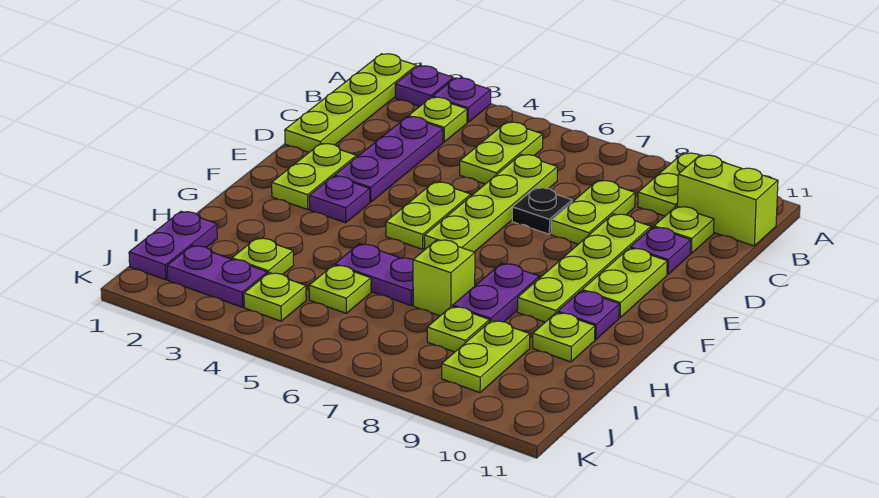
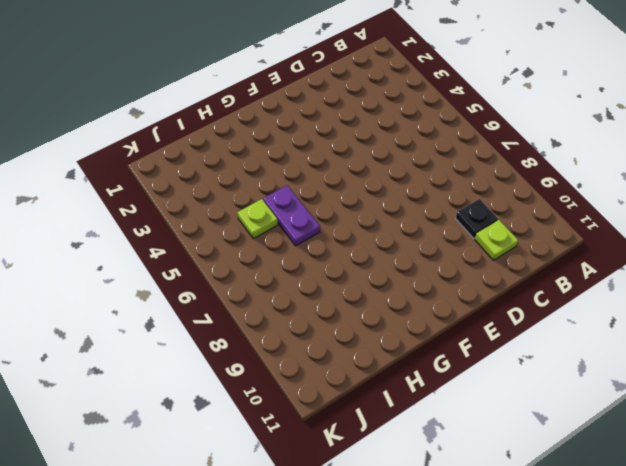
black 1x1 plate [456,199,498,238] -> black 1x1 plate moved to [512,188,572,234]
none -> lime 1x4 plate [285,54,416,152]
none -> purple 1x1 plate [395,66,453,107]
none -> purple 1x1 plate [433,78,491,122]
none -> lime 1x2 plate [638,153,700,216]

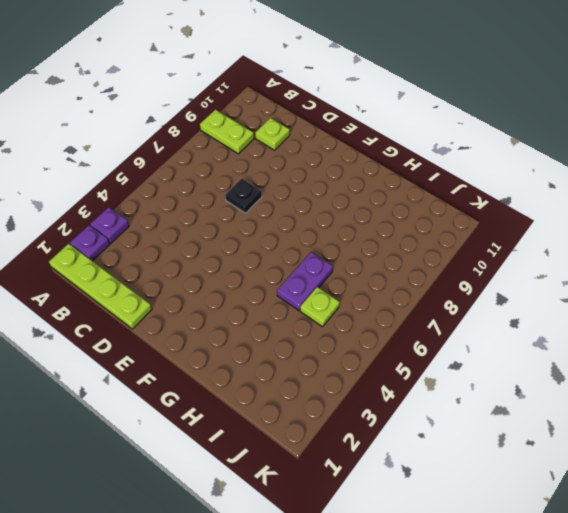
none -> lime 1x1 plate [409,97,467,142]
none -> lime 1x2 plate [460,122,543,184]
none -> lime 1x2 brick [677,155,778,246]
none -> purple 1x3 plate [335,117,443,202]

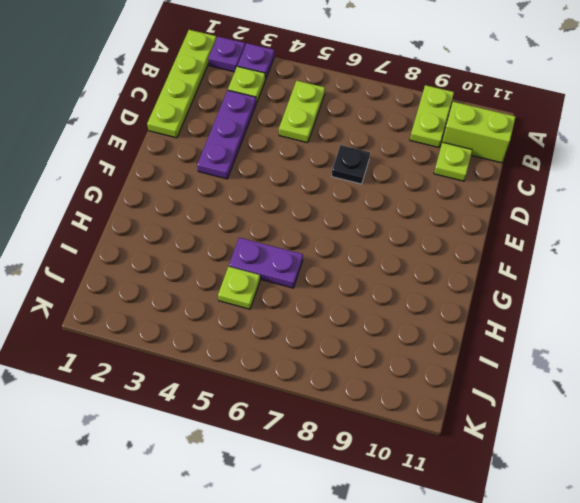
none -> lime 1x4 plate [424,155,557,252]
none -> lime 1x2 plate [551,180,635,244]
none -> lime 1x4 plate [517,214,651,322]
none -> purple 1x1 plate [630,227,691,275]

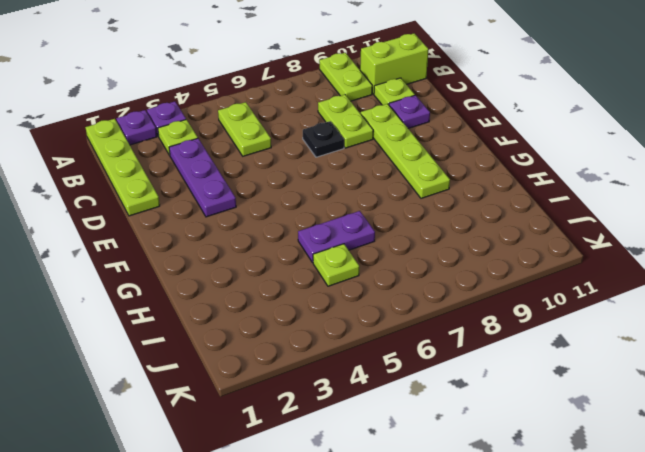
none -> lime 1x4 plate [424,155,557,252]
none -> lime 1x2 plate [272,143,357,209]
none -> lime 1x2 plate [386,182,471,249]
none -> lime 1x2 plate [582,248,667,318]

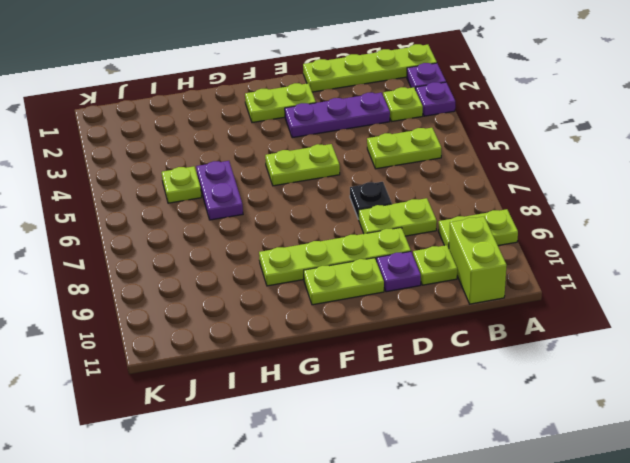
none -> lime 1x4 plate [424,155,557,252]
none -> purple 1x1 plate [309,176,370,223]
none -> purple 1x2 plate [453,263,539,322]
none -> purple 1x1 plate [558,291,619,340]

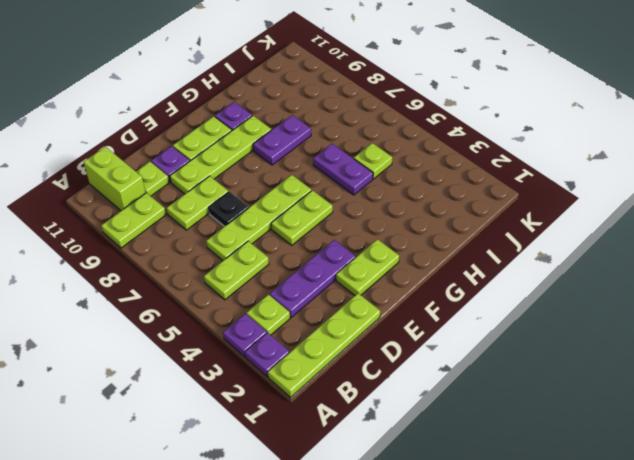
none -> purple 1x1 plate [309,176,370,223]
none -> lime 1x1 brick [413,239,475,316]
none -> lime 1x1 plate [533,312,595,362]
none -> purple 1x2 plate [129,211,217,280]

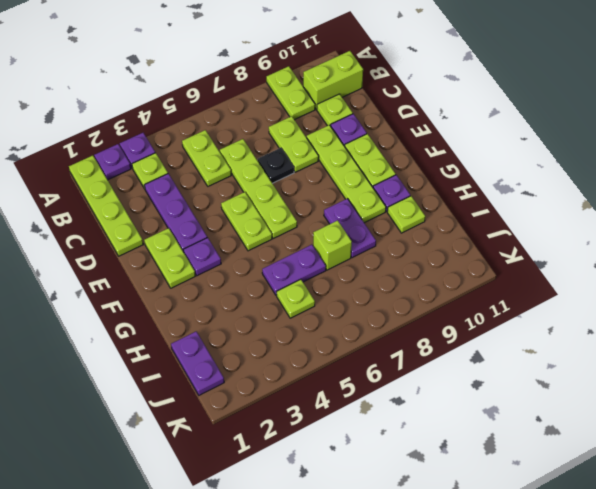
none -> lime 1x1 plate [232,238,294,274]
none -> lime 1x1 plate [427,306,489,352]
none -> lime 1x2 plate [442,320,530,393]
none -> purple 1x2 plate [167,245,267,307]

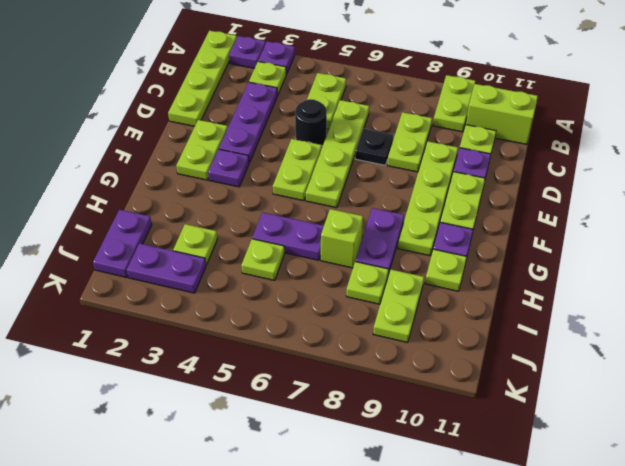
black 1x1 round brick [295,99,327,146] -> none
none -> lime 1x1 plate [244,273,306,321]

